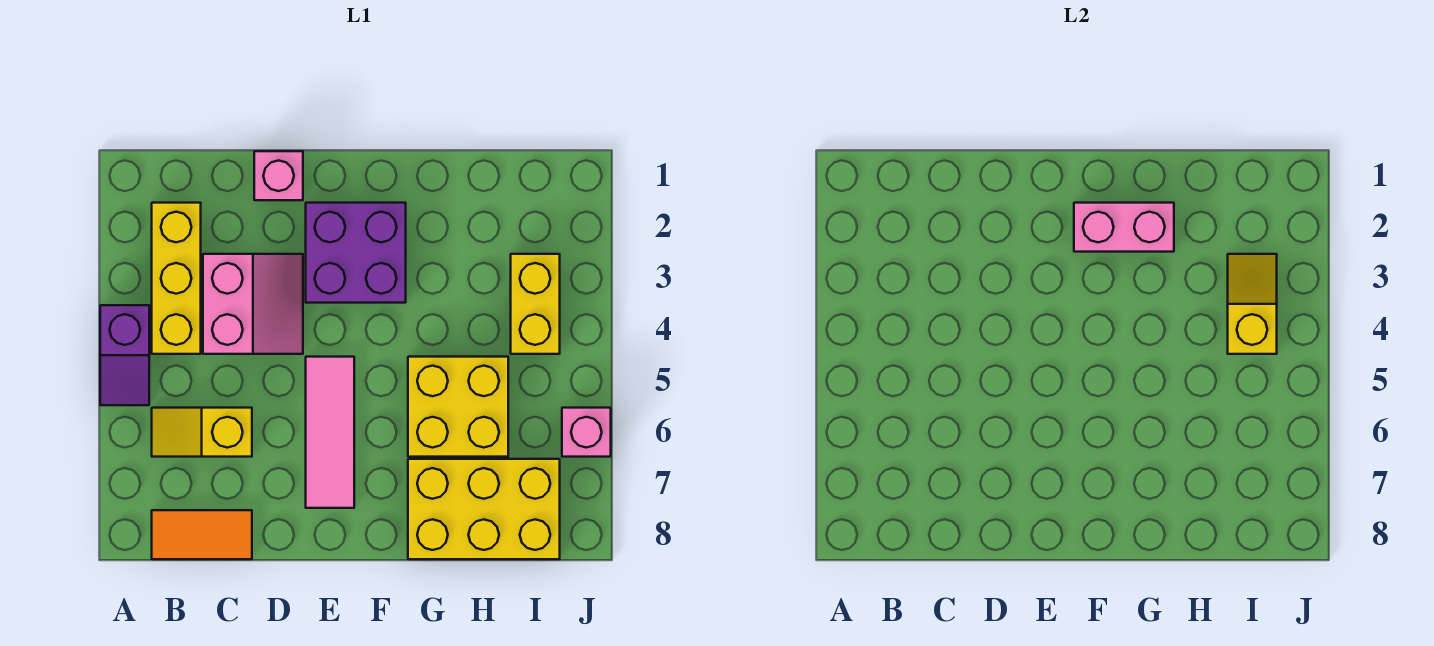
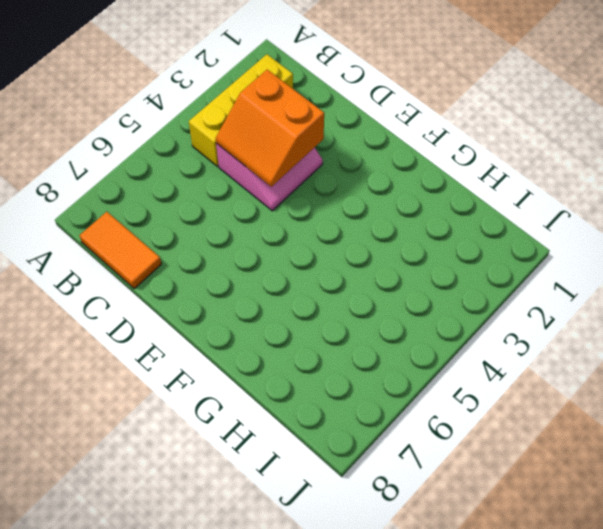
orange 2x2 slope [216,70,324,187] -> none
none -> purple 1x2 slope [100,305,149,405]
none -> yellow 1x2 slope [152,408,252,457]
none -> pink 1x1 brick [254,151,303,200]

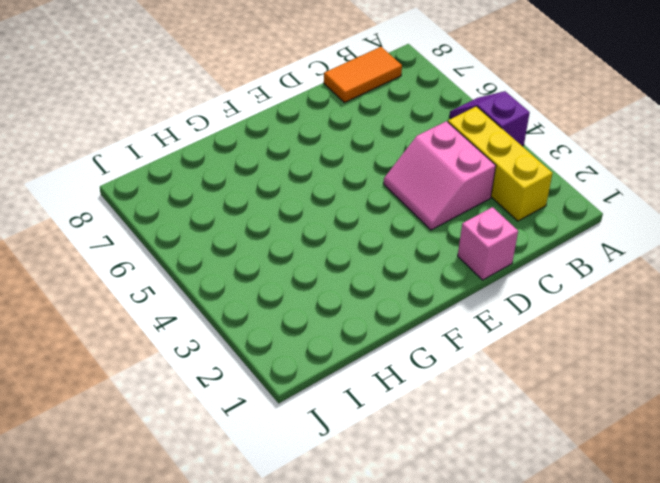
none -> yellow 1x2 slope [152,408,252,457]
none -> purple 2x2 brick [306,203,406,303]
none -> pink 1x3 tile [306,357,354,508]

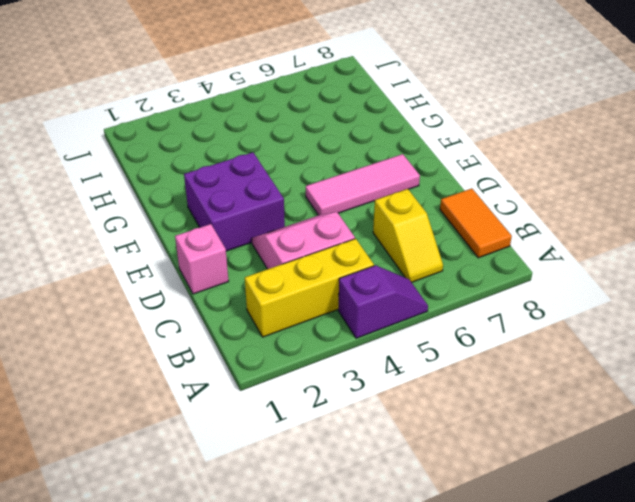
none -> yellow 2x2 brick [408,357,508,457]
none -> yellow 2x3 brick [408,459,560,559]
none -> yellow 1x2 brick [511,254,560,354]

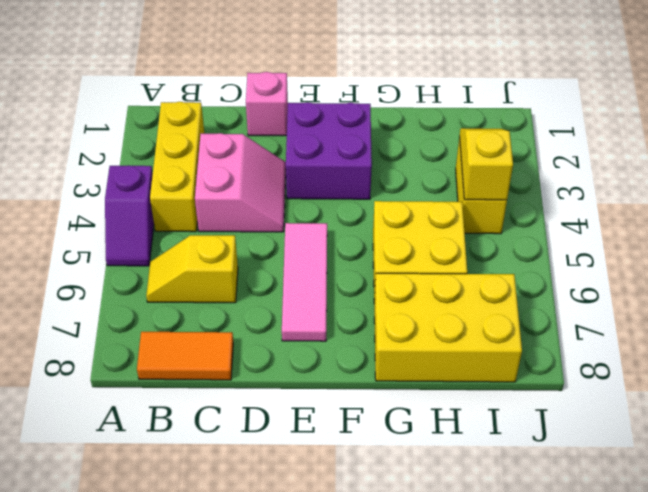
none -> pink 1x1 brick [562,408,611,457]
none -> pink 1x2 brick [1074,203,1174,252]

